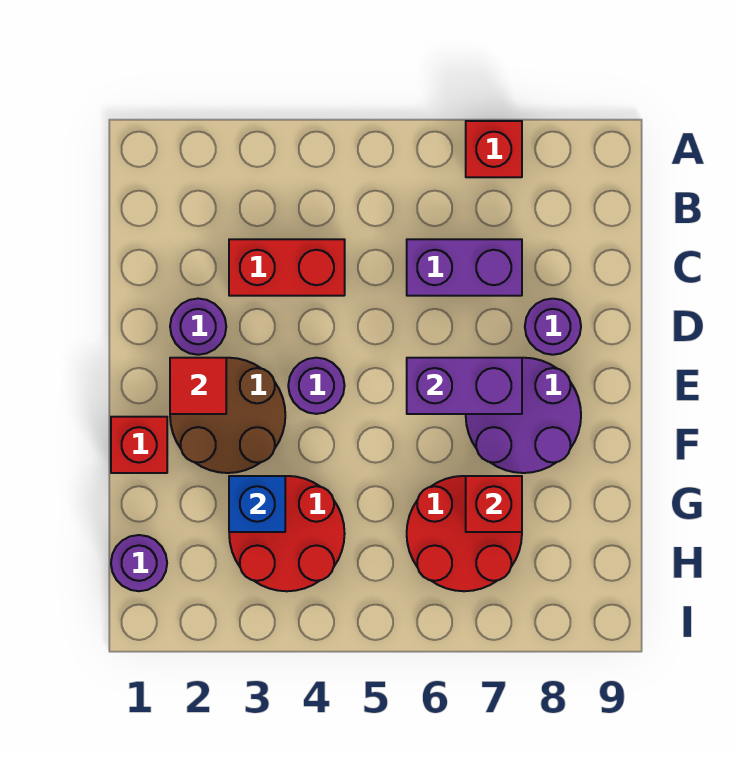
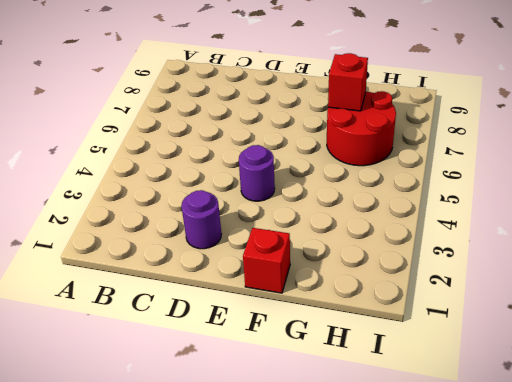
none -> red 1x1 brick [466,121,522,177]
none -> red 1x2 brick [229,239,345,296]
none -> purple 1x2 brick [407,239,522,296]

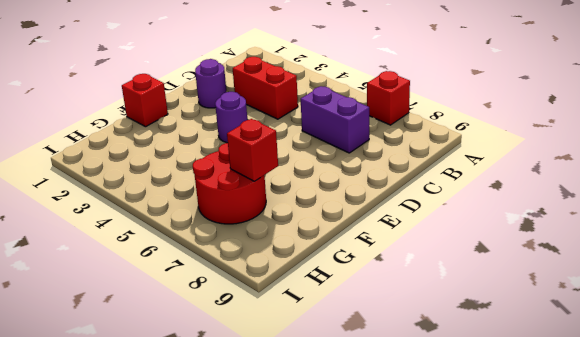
none -> purple 1x1 round brick [525,299,581,355]
none -> brown 2x2 round brick [170,358,285,473]
none -> purple 2x2 round brick [466,358,581,473]

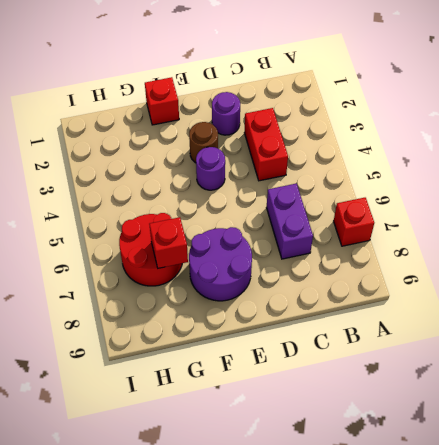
brown 1x1 round brick [189,122,218,163] -> brown 2x2 round brick [170,358,285,473]
none -> purple 1x1 round brick [525,299,581,355]
none -> red 2x2 round brick [229,476,345,591]
none -> purple 1x1 round brick [111,535,167,591]

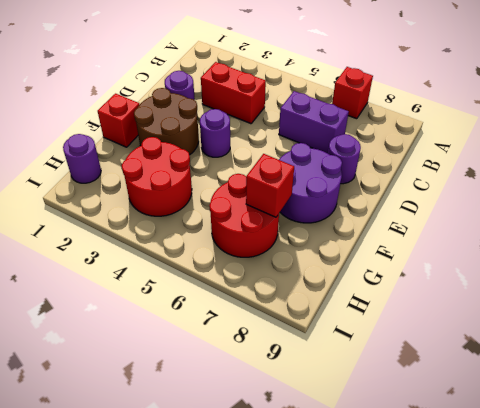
none -> red 1x1 tile [170,358,226,414]
none -> purple 1x2 brick [407,358,522,414]
none -> blue 1x1 brick [229,476,285,532]

